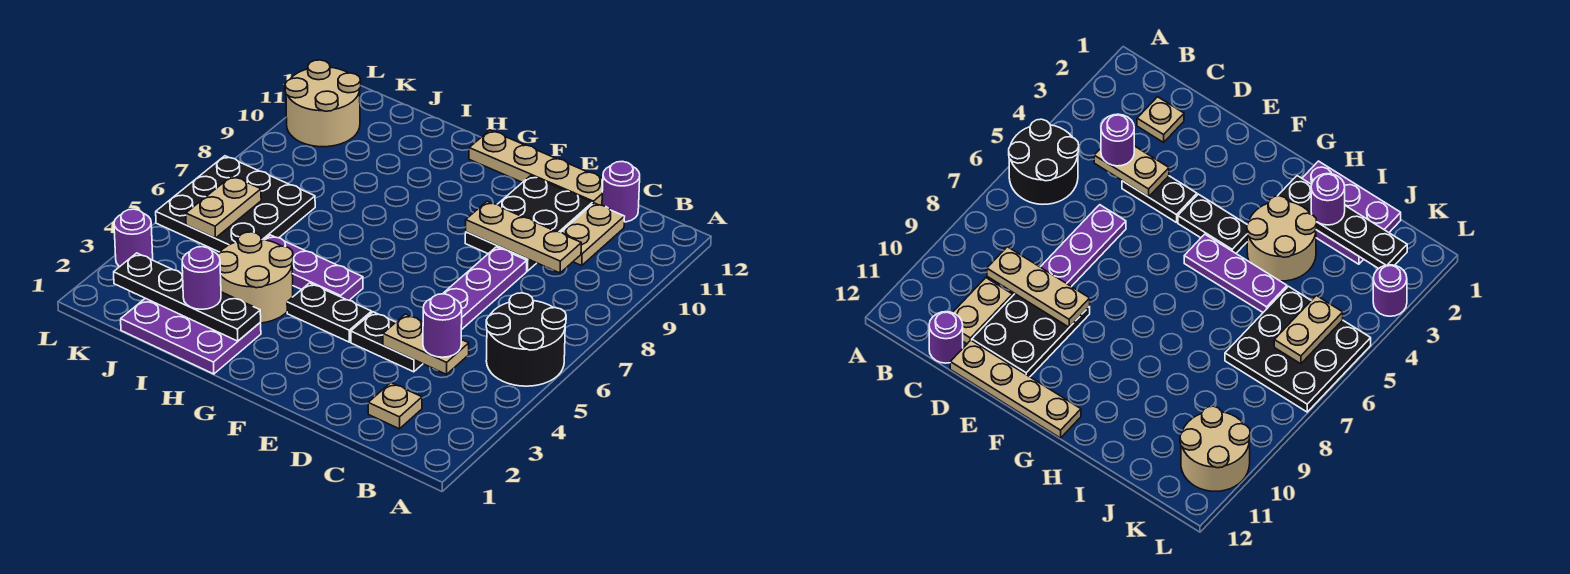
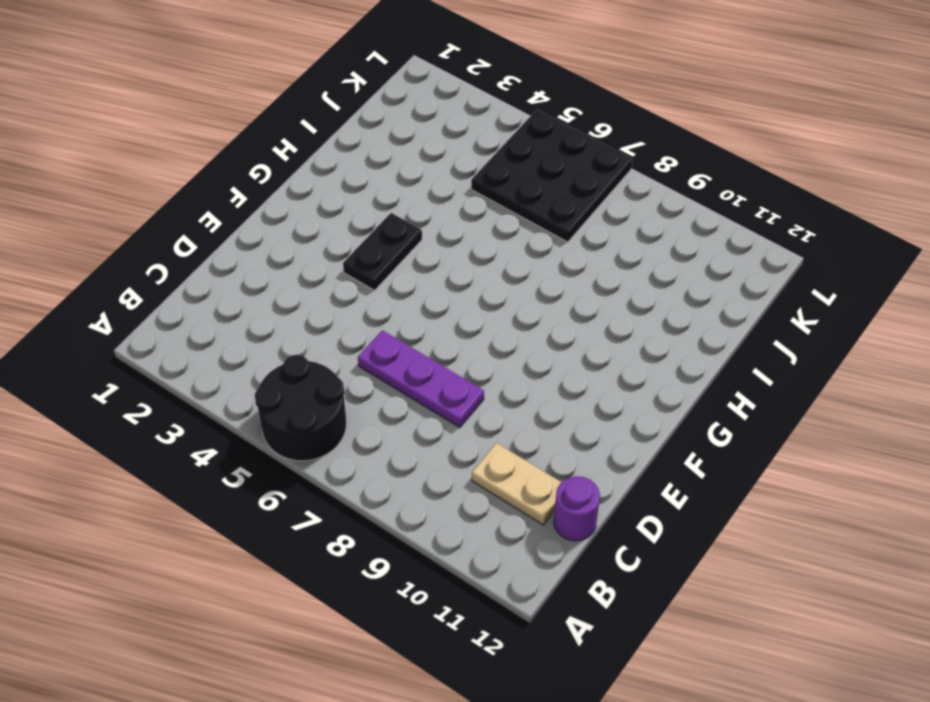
none -> tan 1x1 plate [368,383,422,429]
none -> black 1x2 plate [351,312,422,372]
none -> black 2x3 plate [465,176,592,271]

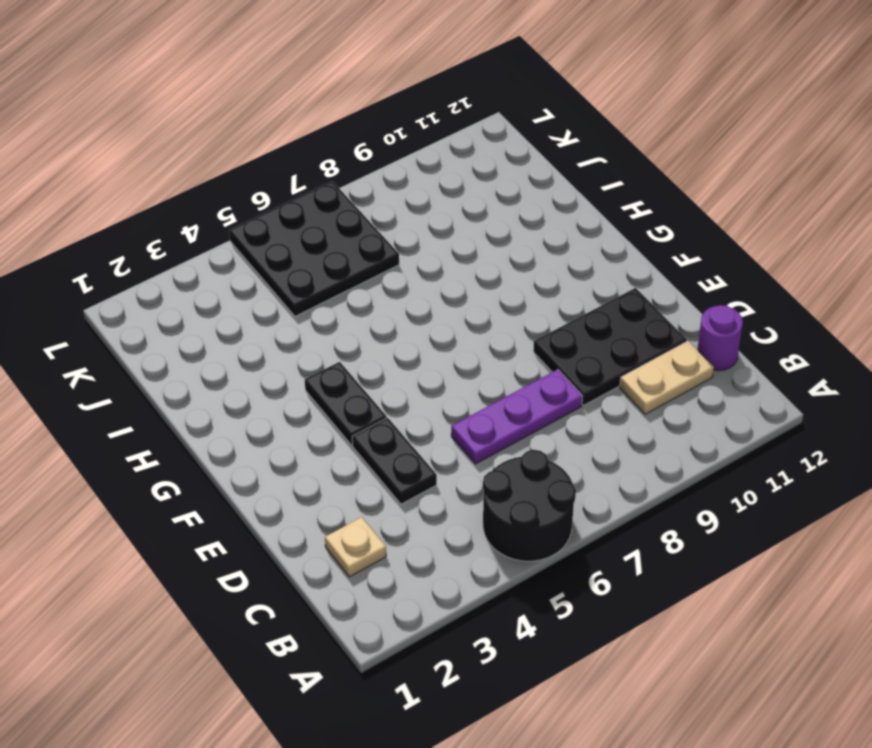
none -> tan 1x4 plate [469,130,603,205]
none -> purple 1x3 plate [265,235,363,300]
none -> purple 2x3 plate [121,298,261,374]

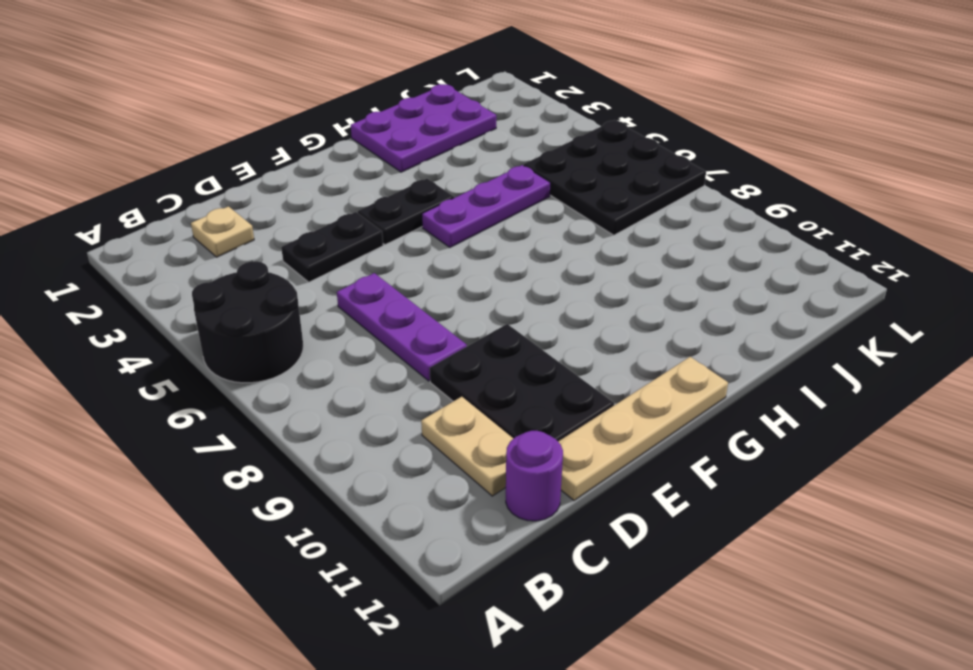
none -> tan 2x2 round brick [217,232,293,323]
none -> tan 2x2 round brick [285,60,361,147]
none -> purple 1x1 round brick [114,209,153,267]

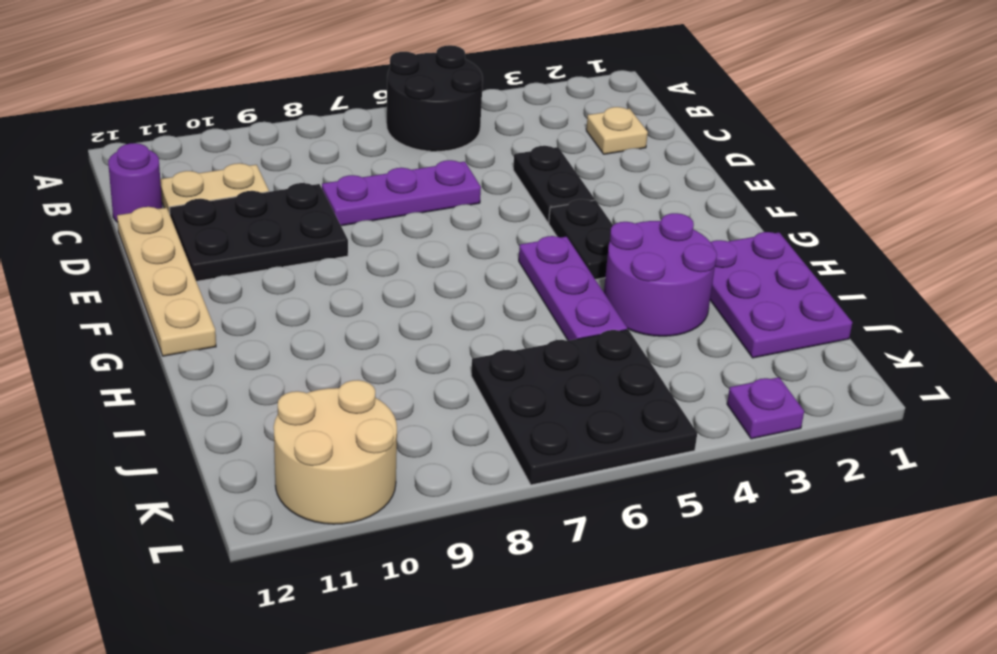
purple 2x2 round brick [604,213,717,336] -> tan 2x2 round brick [217,232,293,323]
purple 1x1 plate [727,377,804,439] -> purple 1x1 round brick [114,209,153,267]
none -> tan 1x2 plate [383,314,469,374]
none -> tan 1x3 plate [466,202,581,273]
none -> black 1x4 plate [114,253,261,341]

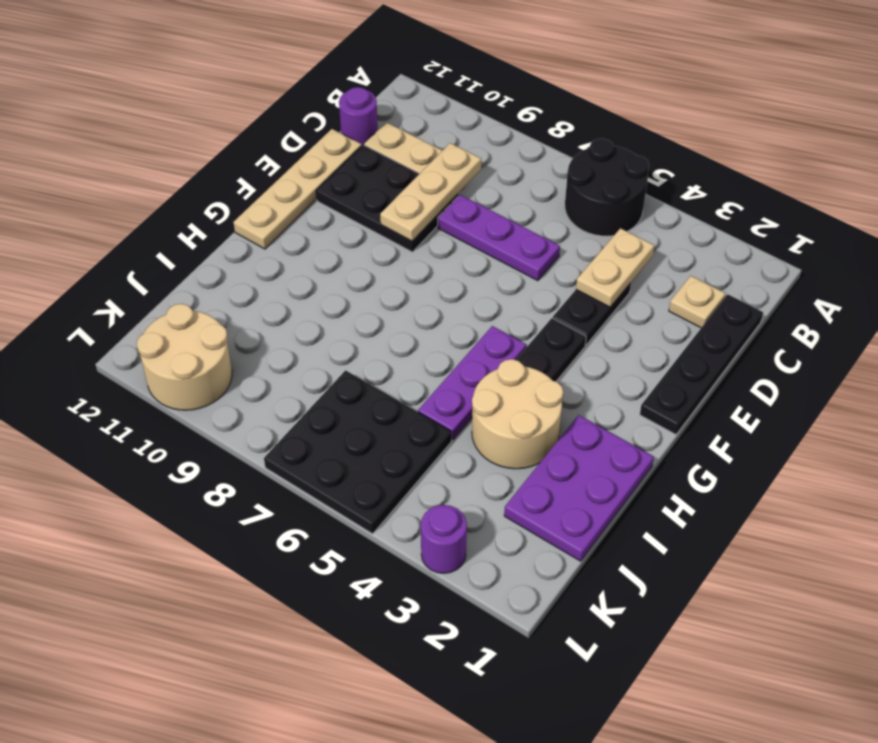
black 1x4 plate [640,294,763,434] -> black 1x4 plate moved to [114,253,261,341]
none -> tan 1x2 plate [186,176,261,238]
none -> purple 1x1 round brick [423,294,462,357]
none -> purple 1x1 round brick [182,247,221,309]

